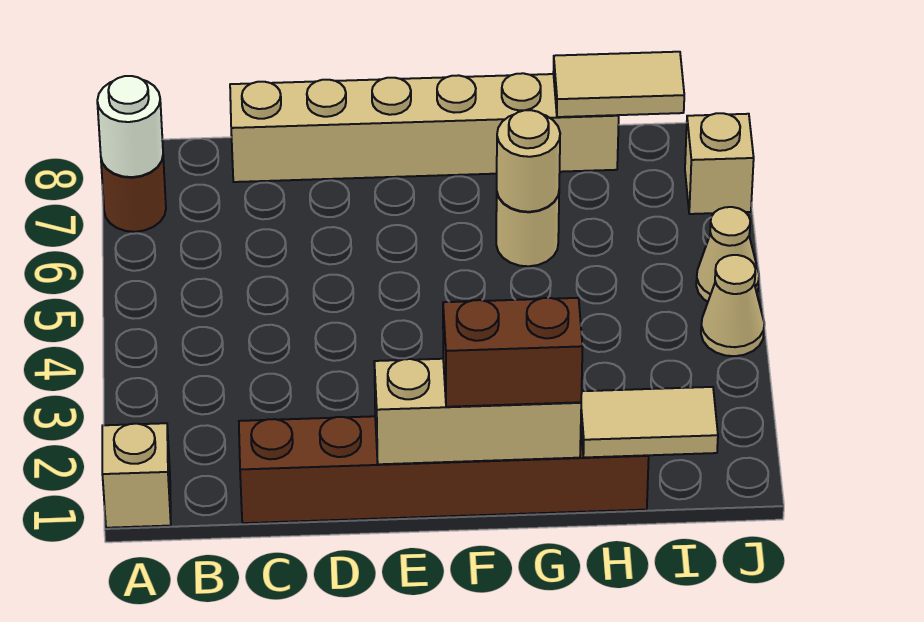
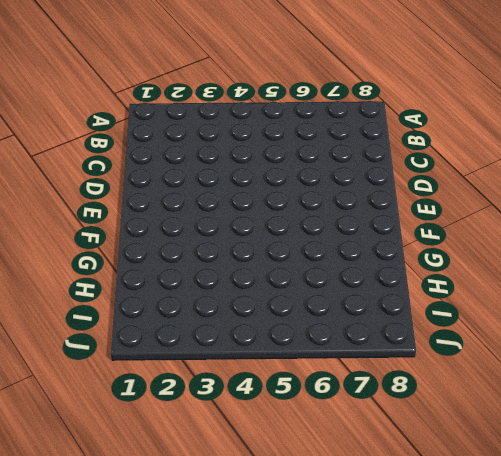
none -> tan 1x1 brick [102,423,171,528]
none -> brown 1x1 round brick [101,157,166,232]
none -> brown 1x6 brick [239,416,649,523]

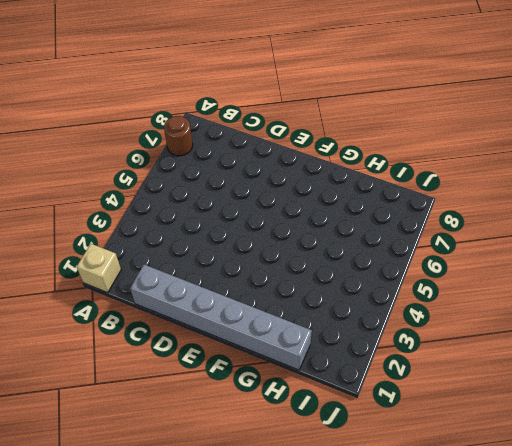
grey 1x6 brick [130,265,312,370] -> brown 1x6 brick [239,416,649,523]
none -> tan 1x6 brick [230,73,619,182]
none -> tan 1x1 round brick [496,194,559,266]
none -> tan 1x1 cone [701,255,764,356]

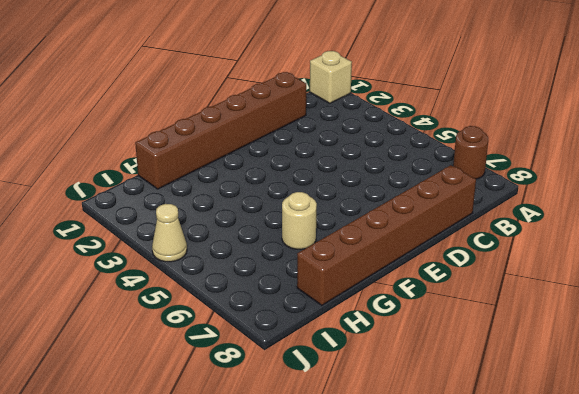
brown 1x6 brick [297,165,476,305] -> tan 1x6 brick [230,73,619,182]
none -> tan 1x1 cone [696,207,759,302]
none -> tan 1x1 brick [685,113,754,214]
none -> white 1x1 round brick [97,76,163,177]

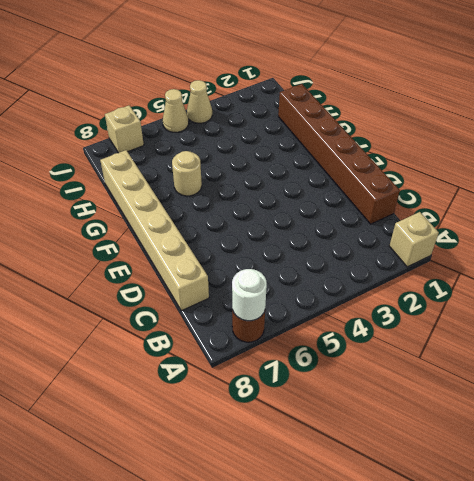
none -> tan 1x3 brick [374,359,581,464]
none -> tan 1x1 round brick [497,110,560,212]
none -> tan 1x2 tile [581,387,718,457]

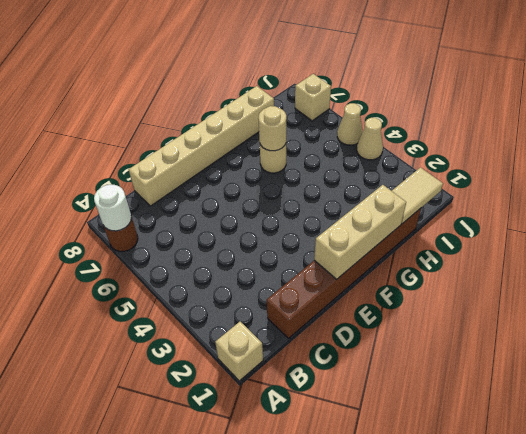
none -> tan 1x2 tile [553,52,684,117]
none -> brown 1x2 brick [443,298,583,407]

